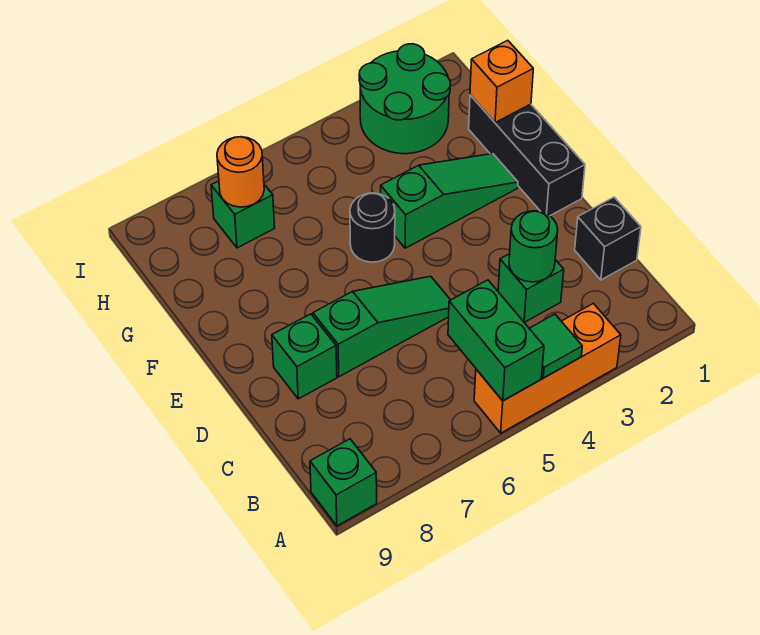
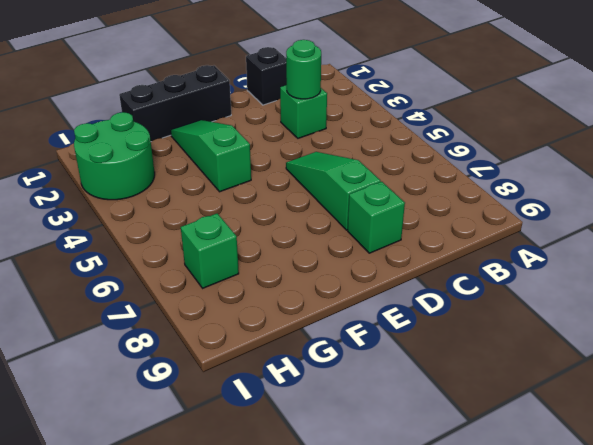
none -> orange 1x3 brick [474,303,621,433]
none -> green 1x1 brick [310,439,377,526]
none -> black 1x1 round brick [350,193,395,262]

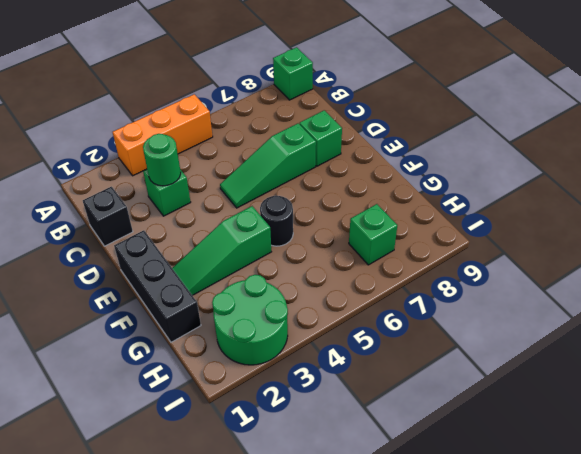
none -> green 1x1 tile [529,314,582,378]
none -> green 1x2 brick [448,280,544,401]
none -> orange 1x1 brick [470,40,533,123]

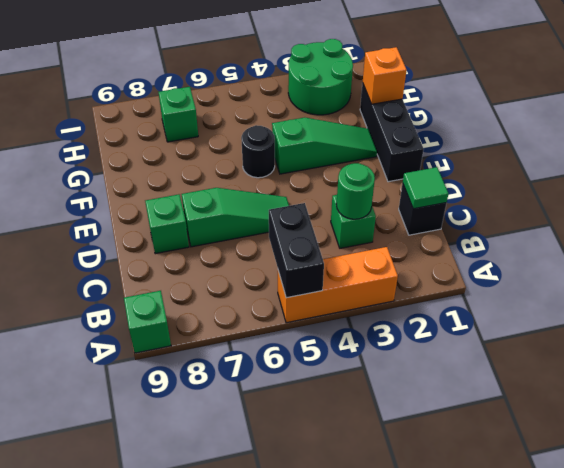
black 1x2 brick [269,203,324,298] -> green 1x2 brick [448,280,544,401]
green 1x1 tile [403,167,448,209] -> green 1x1 tile moved to [529,314,582,378]
none -> orange 1x1 round brick [217,137,264,207]

